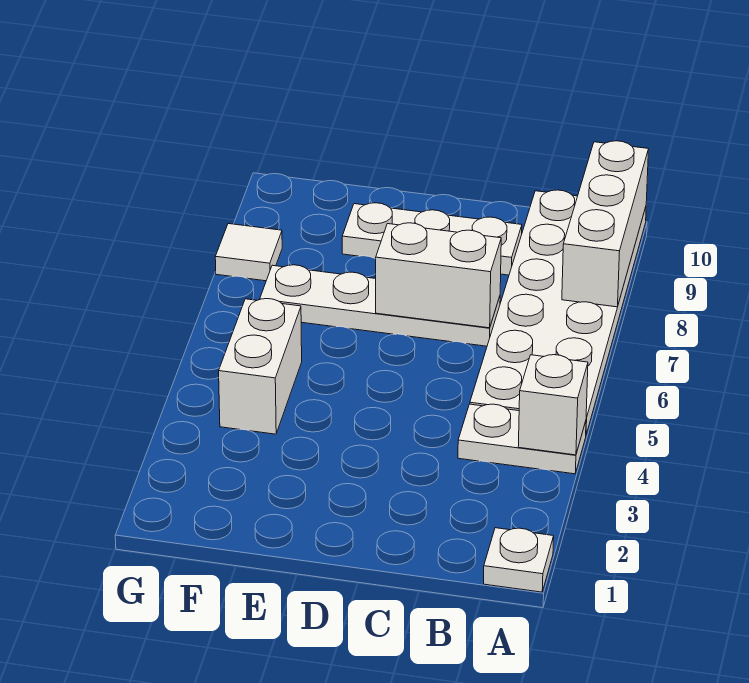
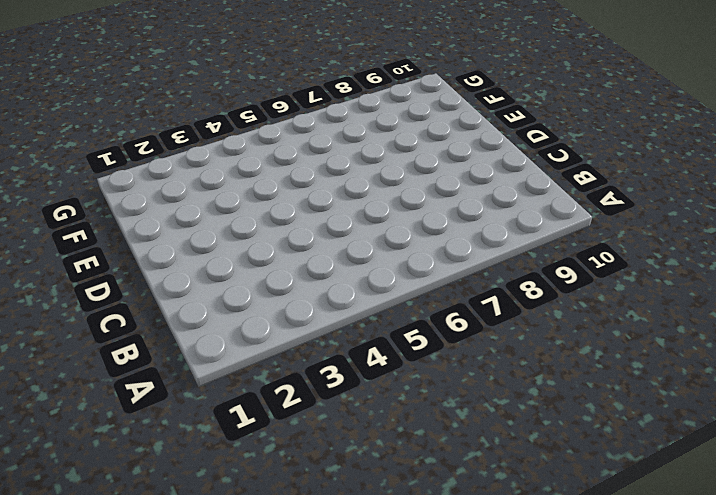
none -> white 1x1 plate [484,528,554,592]
none -> white 1x2 plate [458,404,586,474]

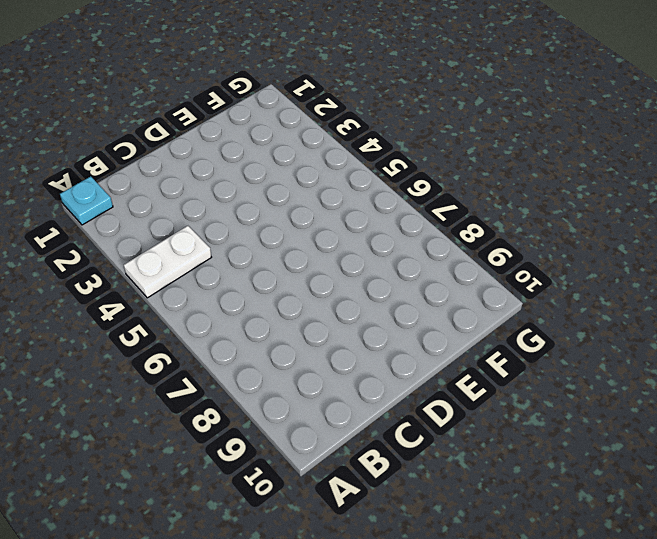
cyan 1x1 plate [60,176,113,225] -> white 1x1 plate [484,528,554,592]
none -> white 2x6 plate [470,190,646,434]
none -> white 1x4 plate [260,265,500,346]

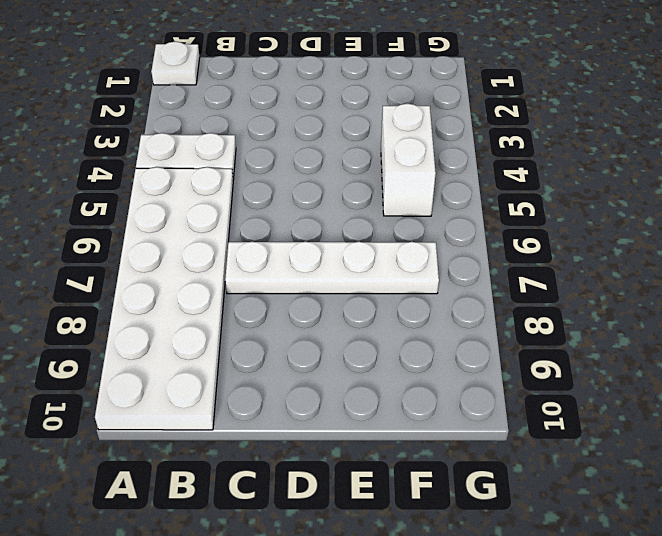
none -> white 1x3 plate [342,203,522,275]
none -> white 1x1 tile [215,224,282,281]

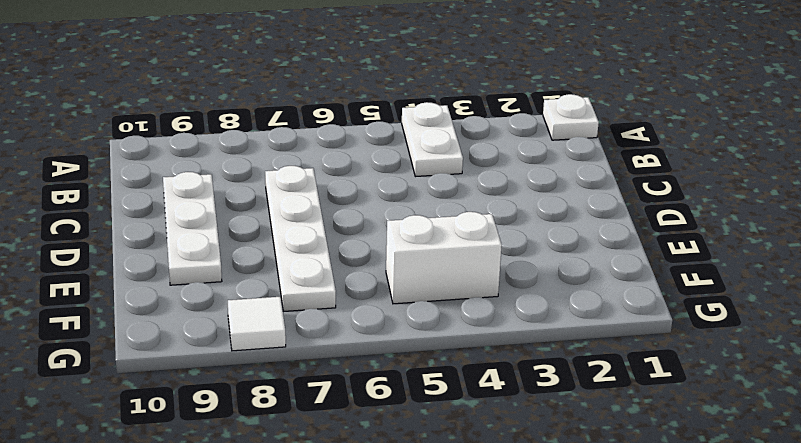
none -> white 2x6 plate [470,190,646,434]
none -> white 1x1 brick [518,355,588,455]

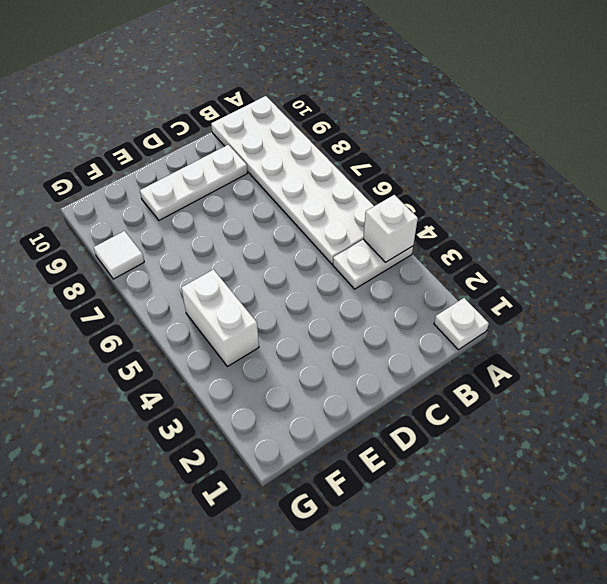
none -> white 1x4 plate [260,265,500,346]
none -> white 1x3 brick [562,141,649,307]

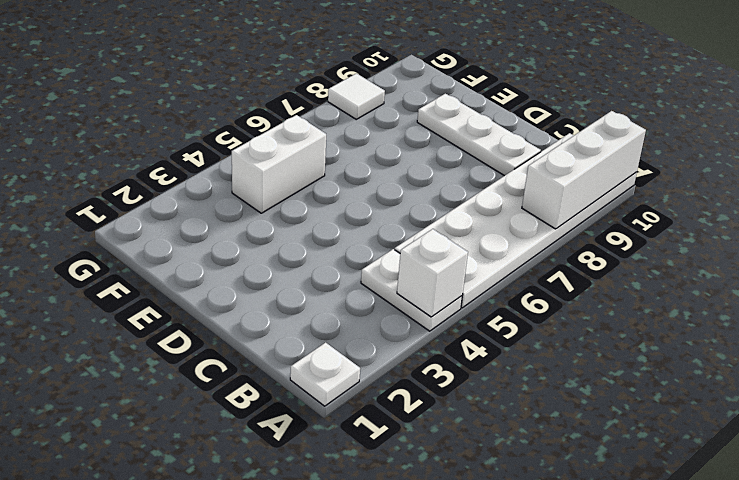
none -> white 1x4 plate [260,265,500,346]
none -> white 1x2 brick [376,223,501,328]

